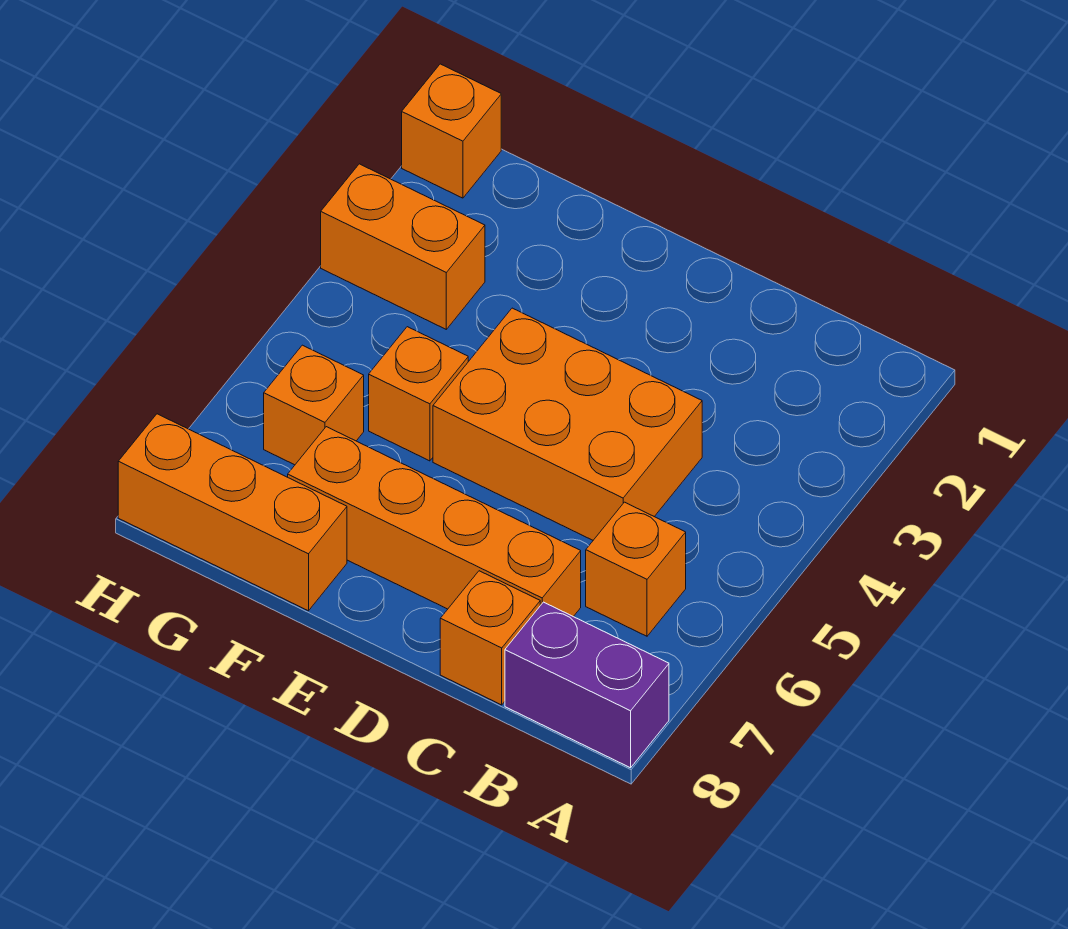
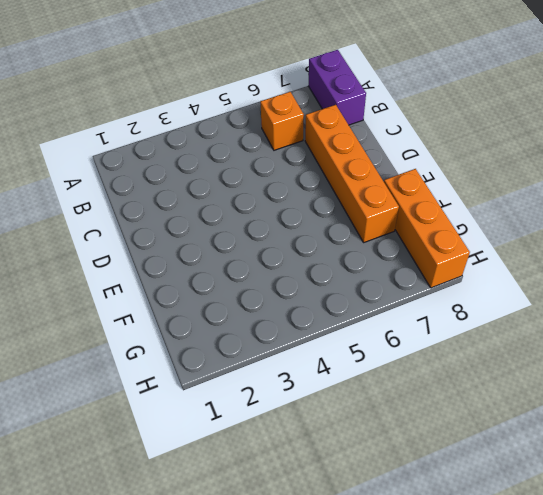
none -> orange 2x3 brick [433,308,702,540]
none -> orange 1x1 brick [440,571,540,705]

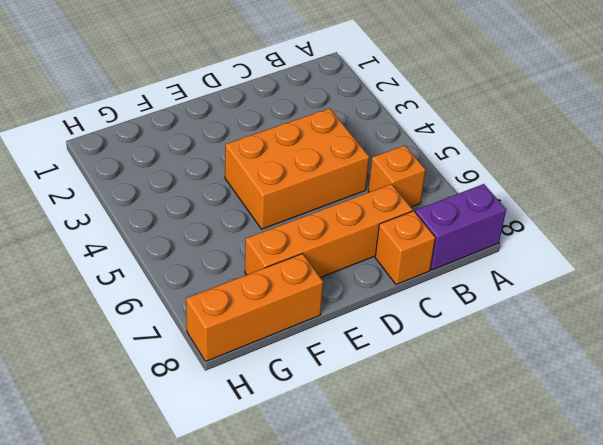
none -> orange 1x1 brick [369,327,468,461]
none -> orange 1x2 brick [321,164,485,329]

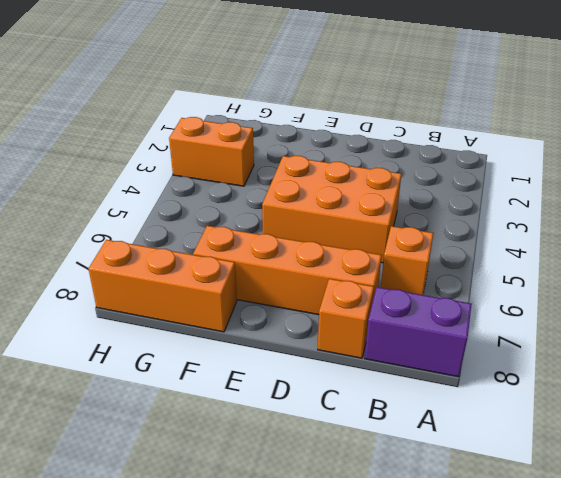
none -> orange 1x1 brick [369,327,468,461]
none -> orange 1x1 brick [264,345,364,465]

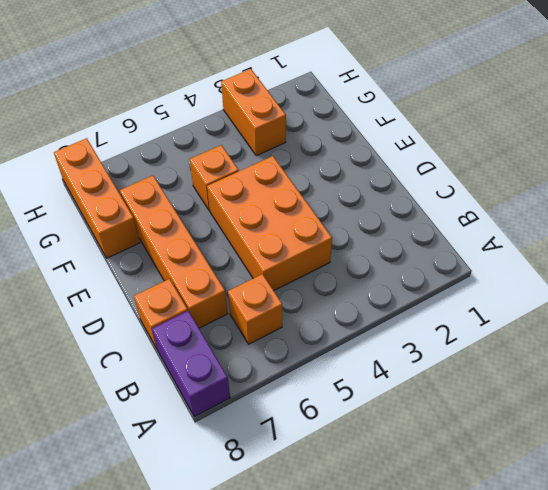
none -> orange 1x1 brick [264,345,364,465]
none -> orange 1x1 brick [402,64,501,198]

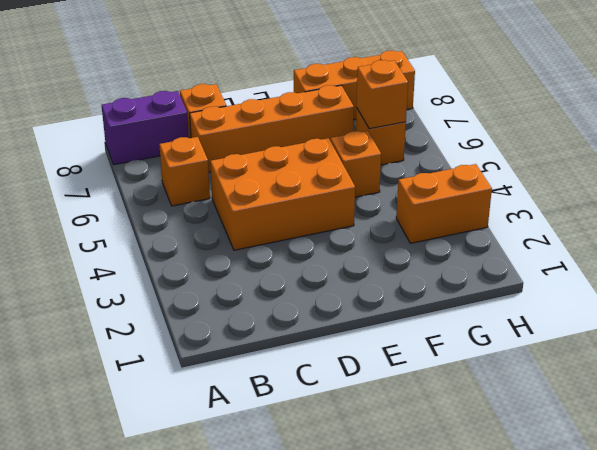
orange 1x1 brick [356,60,408,129] -> orange 1x1 brick moved to [402,64,501,198]

